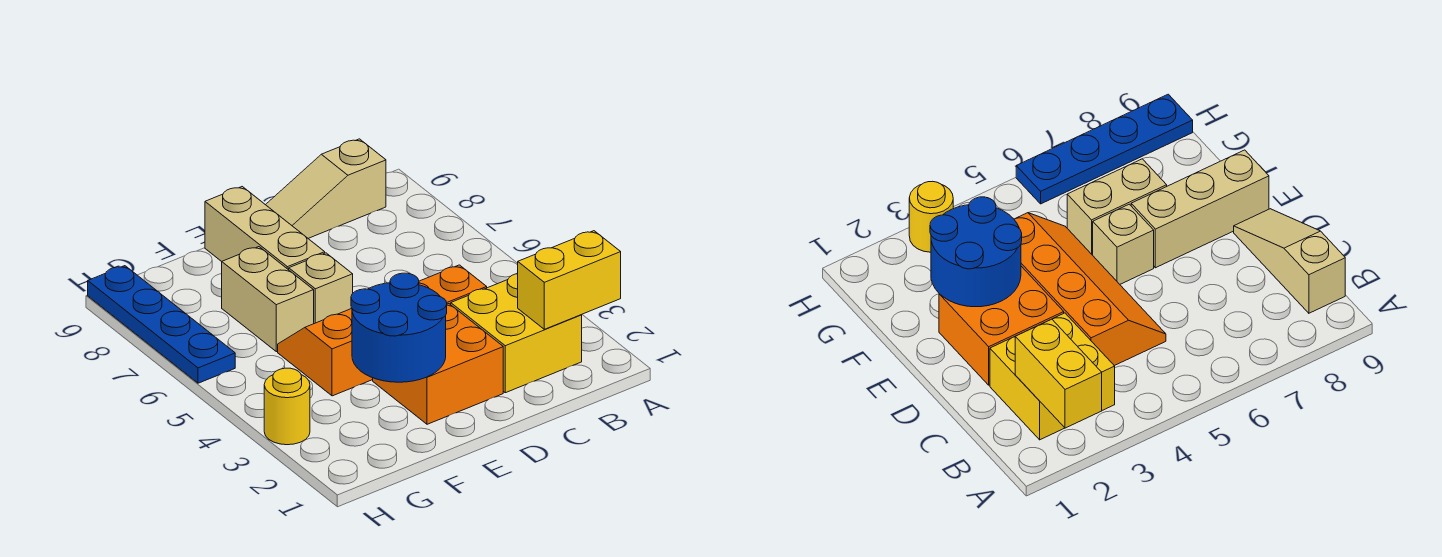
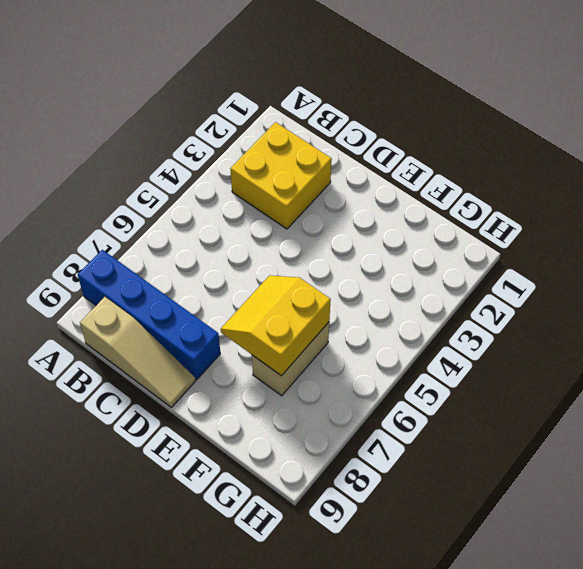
blue 1x4 brick [78,250,220,379] -> none
yellow 2x2 slope [221,275,331,376] -> none
none -> orange 2x4 slope [278,265,487,396]
none -> orange 2x2 brick [373,304,503,424]

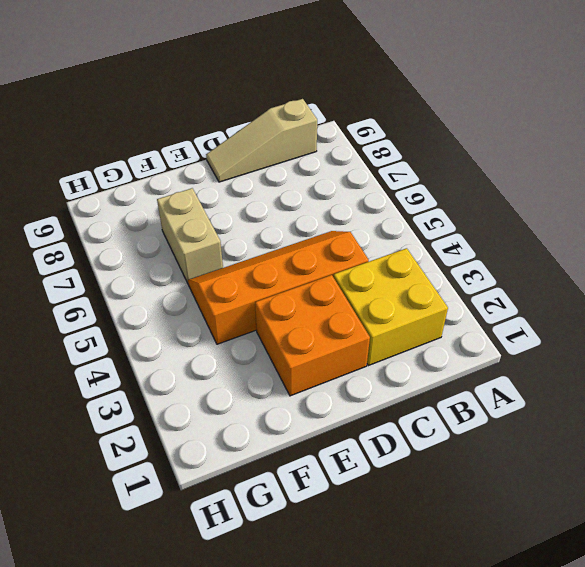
none -> tan 1x1 brick [289,253,353,324]
none -> tan 1x3 brick [205,187,325,270]

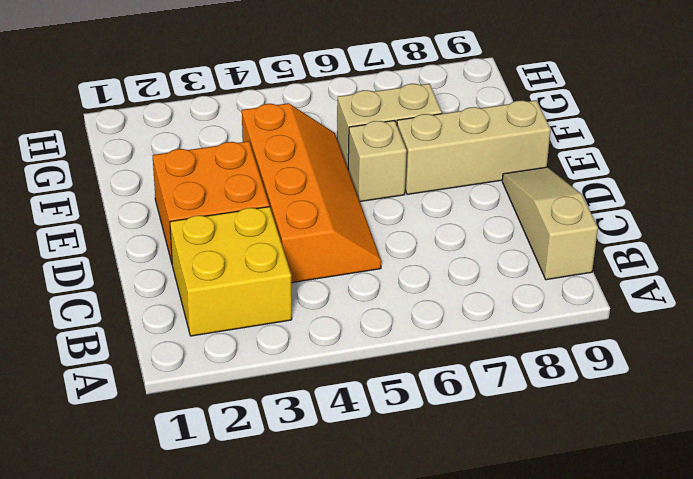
none -> yellow 1x1 round brick [264,368,310,445]
none -> blue 1x4 plate [88,266,235,383]

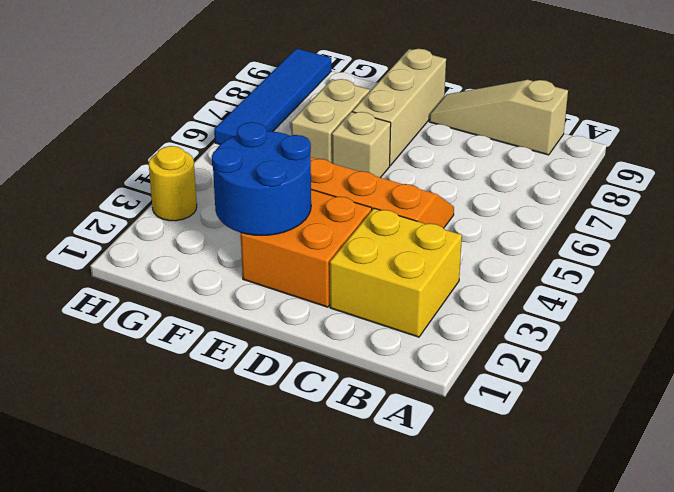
blue 1x4 tile [214,48,331,145] -> blue 1x4 plate [88,266,235,383]
none -> yellow 1x2 brick [518,231,621,329]

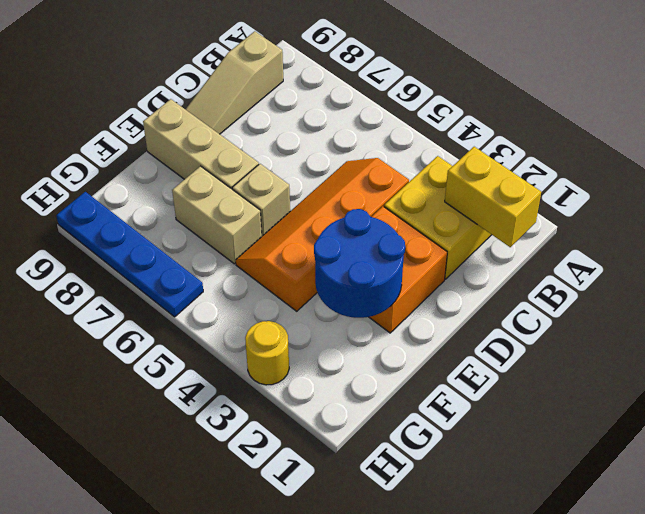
yellow 1x2 brick [445,147,541,247] -> yellow 1x2 brick turned to [518,231,621,329]

